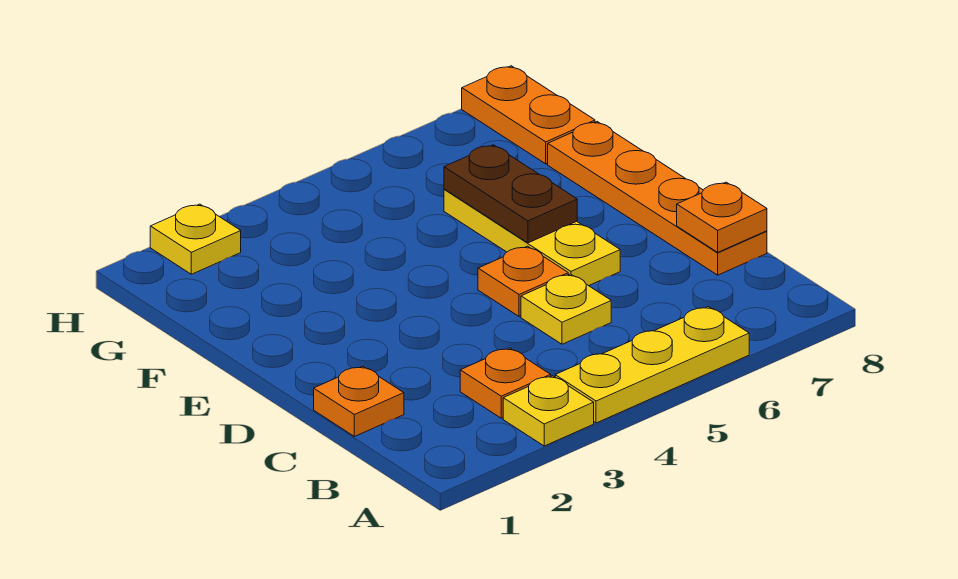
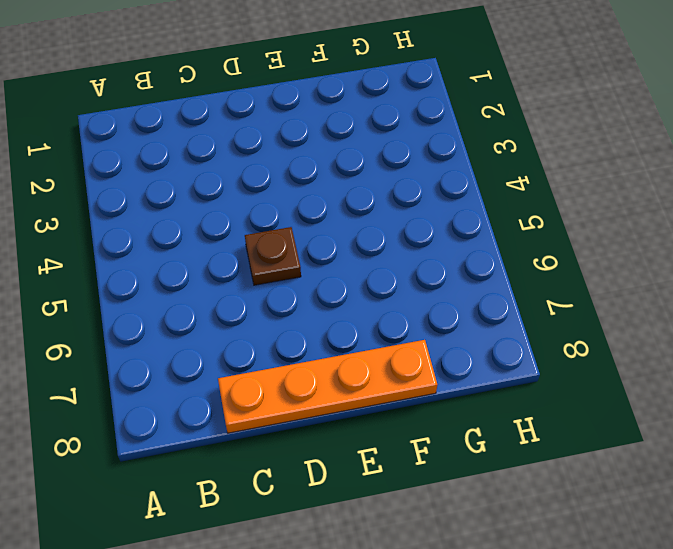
brown 1x1 plate [245,227,301,285] -> orange 1x1 plate [478,246,568,316]
none -> yellow 1x1 plate [503,376,594,446]
none -> yellow 1x3 plate [555,307,749,423]
none -> orange 1x1 plate [460,348,551,418]

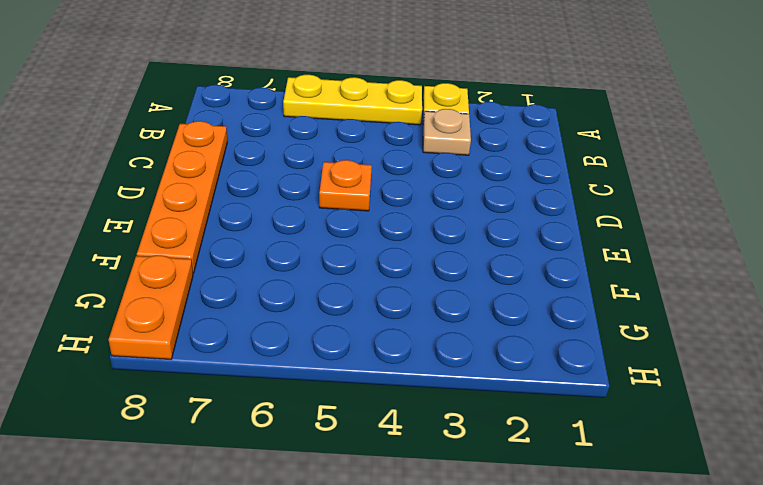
tan 1x1 plate [423,109,471,155] -> orange 1x1 plate [460,348,551,418]
none -> orange 1x1 plate [314,366,404,437]
none -> yellow 1x1 plate [521,274,611,344]
none -> yellow 1x3 plate [444,189,620,286]

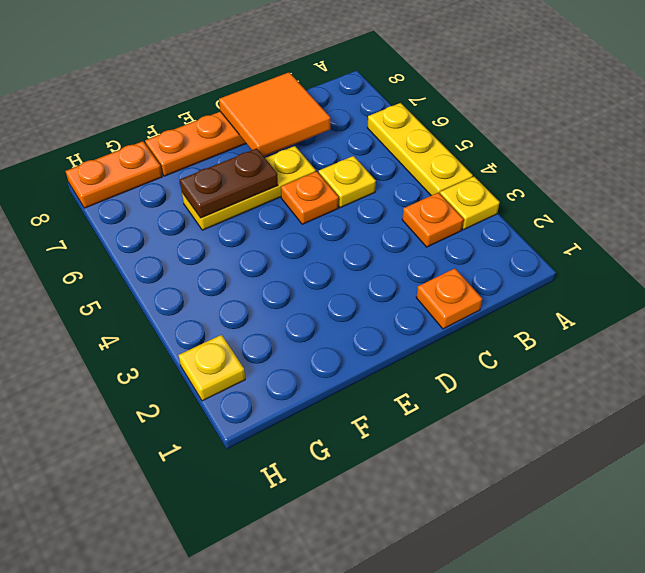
orange 2x2 tile [219,72,330,156] -> orange 1x1 plate [677,182,767,252]

